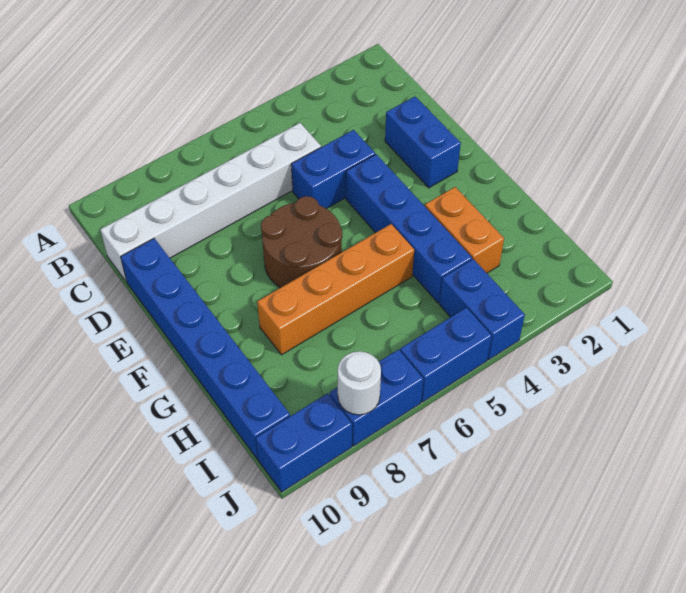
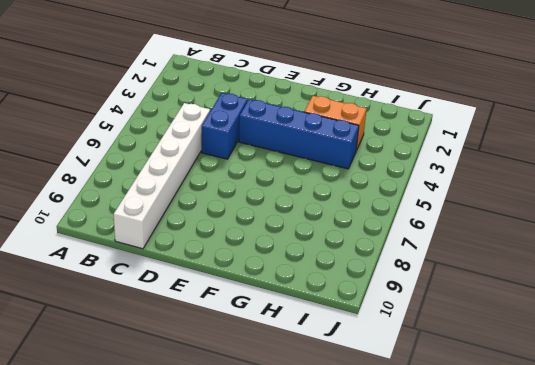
none -> blue 1x2 brick [385,97,461,188]
none -> blue 1x6 brick [121,238,290,459]
none -> brown 2x2 round brick [261,196,342,288]

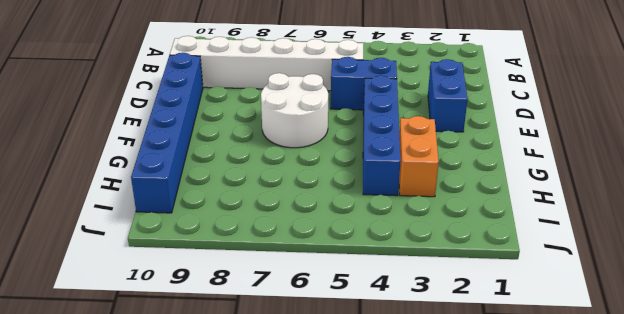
white 2x2 round brick [261,73,328,148] -> brown 2x2 round brick [261,196,342,288]
none -> orange 1x4 brick [257,224,414,355]
none -> blue 1x2 brick [439,259,525,360]
none -> blue 1x2 brick [400,308,492,402]

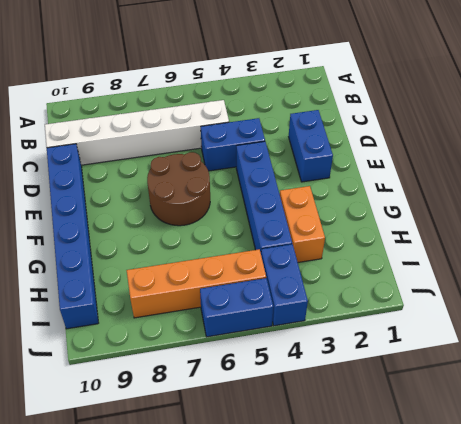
orange 1x4 brick [127,249,266,318] -> orange 1x4 brick moved to [257,224,414,355]
none -> blue 1x2 brick [330,350,423,446]
none -> blue 1x2 brick [256,393,352,492]
none -> white 1x1 round brick [338,351,381,415]

